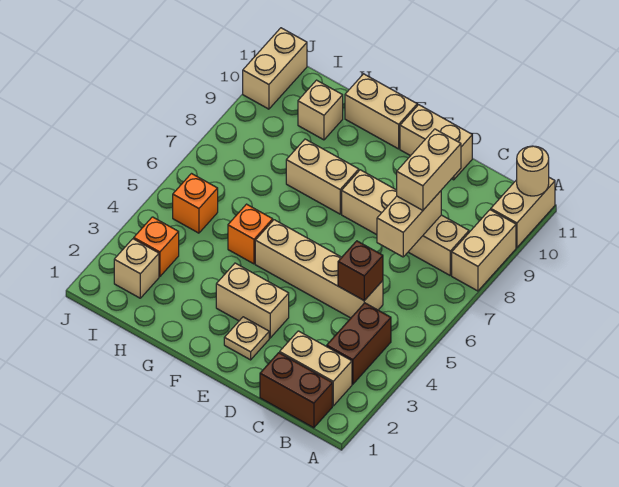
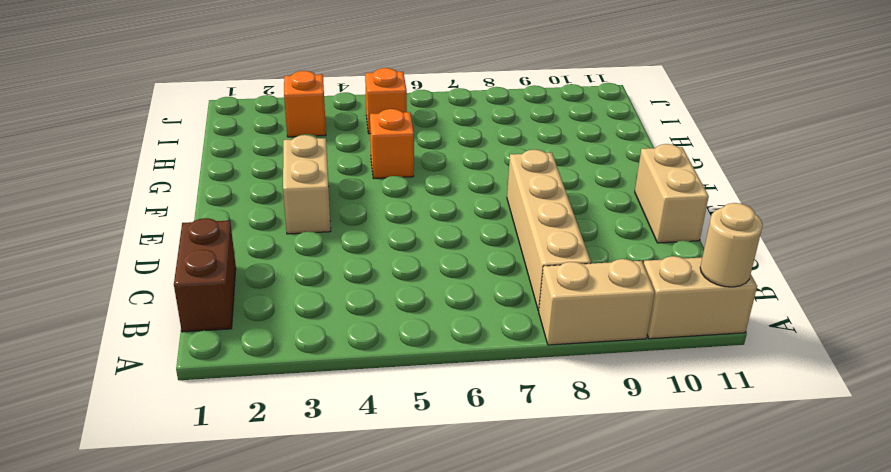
none -> tan 1x2 brick [280,331,352,406]
none -> brown 1x2 brick [327,303,391,384]
none -> tan 1x4 brick [255,220,383,318]

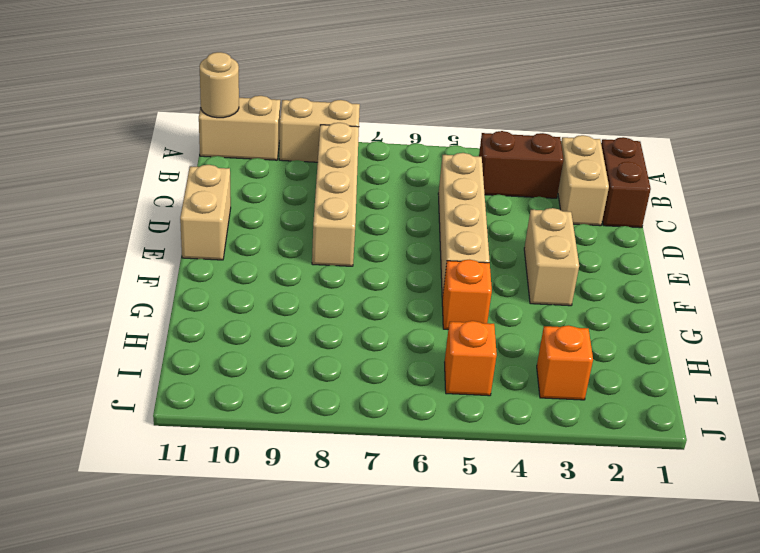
none -> tan 1x1 plate [224,317,269,360]
none -> tan 1x2 brick [286,139,359,214]
none -> tan 1x2 brick [345,74,417,149]

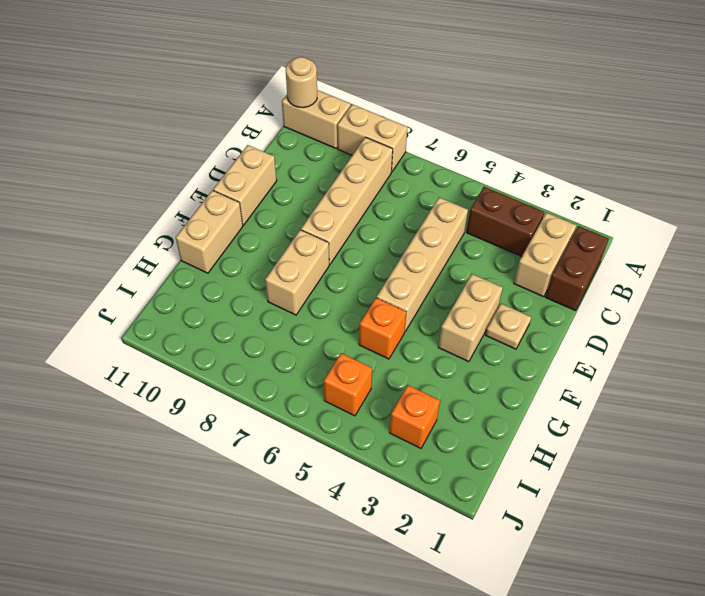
none -> tan 1x1 brick [298,80,343,140]
none -> tan 1x1 brick [114,239,159,298]
none -> tan 1x2 brick [243,28,307,109]

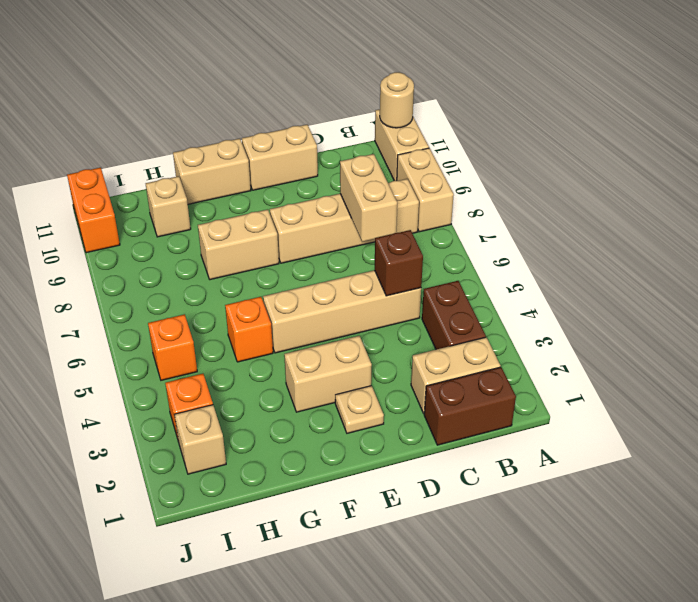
orange 1x2 brick [67,168,120,253] -> tan 1x2 brick [243,28,307,109]
none -> tan 1x2 brick [397,129,461,210]

